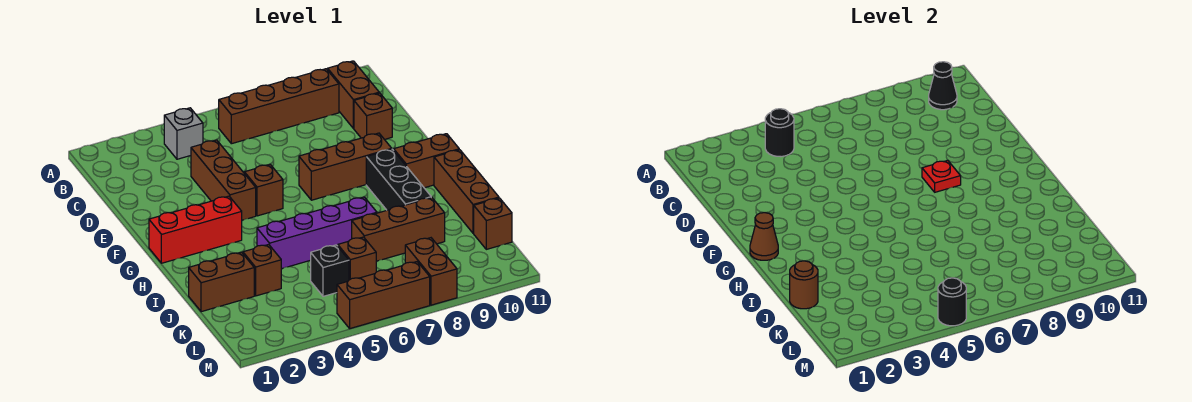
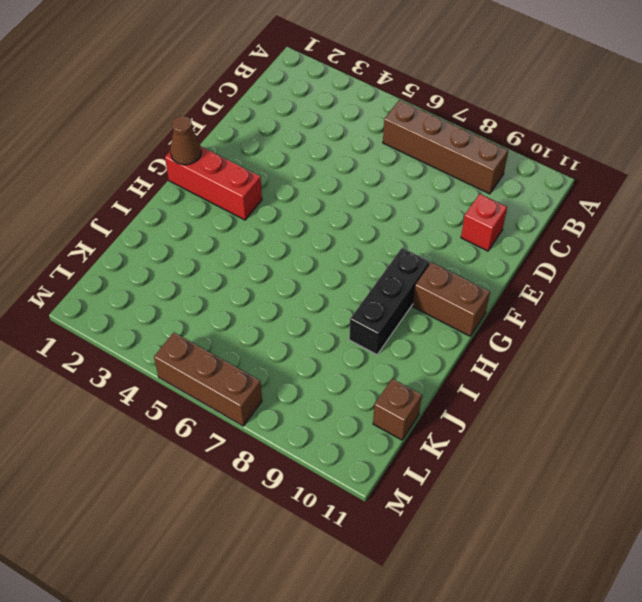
red 1x1 brick [461,194,507,251] -> brown 1x1 brick [354,93,392,139]
none -> grey 1x1 brick [164,108,203,159]
none -> brown 1x2 brick [328,61,379,128]
none -> brown 1x3 brick [191,140,256,220]

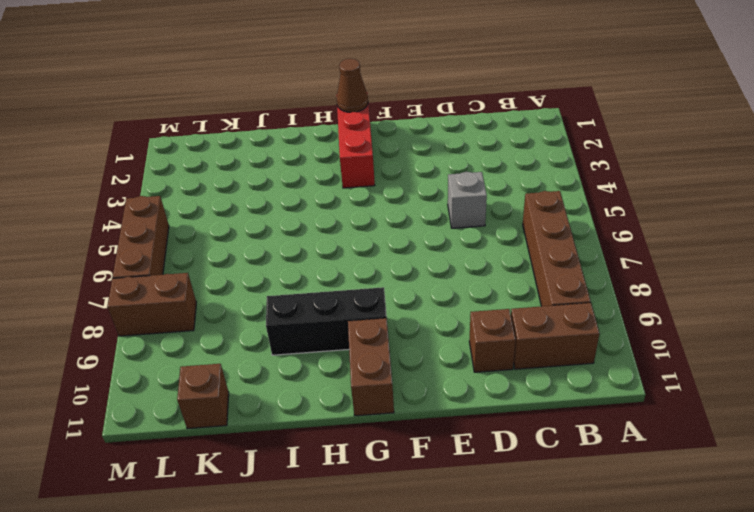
grey 1x1 brick [448,172,487,228] -> grey 1x1 brick moved to [164,108,203,159]
none -> brown 1x3 brick [191,140,256,220]
none -> brown 1x1 brick [244,165,283,216]
none -> brown 1x3 brick [299,133,392,200]

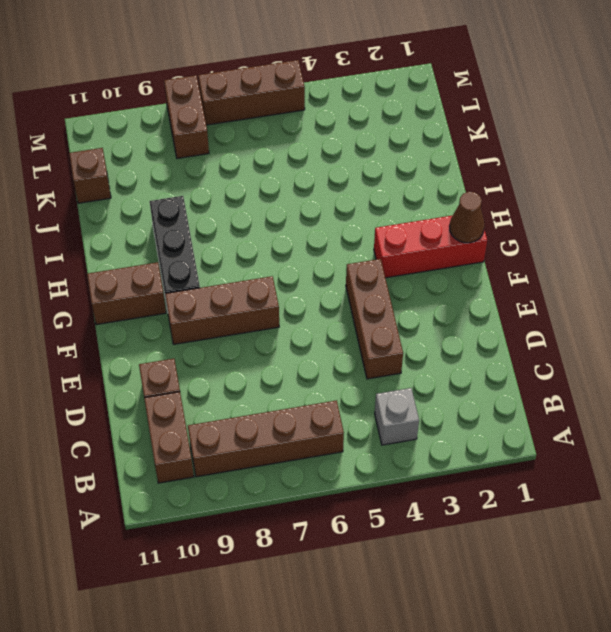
none -> brown 1x1 brick [244,165,283,216]
none -> brown 1x3 brick [434,150,499,233]
none -> purple 1x4 brick [257,197,377,269]

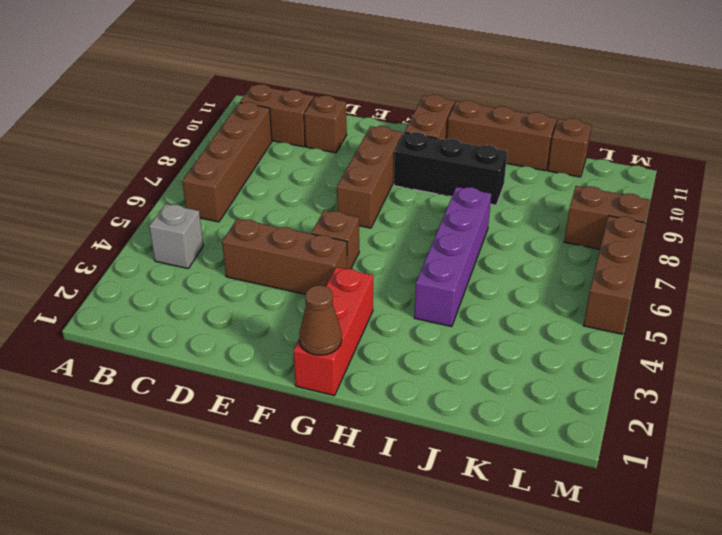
none -> brown 1x2 brick [189,252,254,312]
none -> brown 1x1 brick [243,244,281,296]
none -> brown 1x3 brick [352,197,445,261]

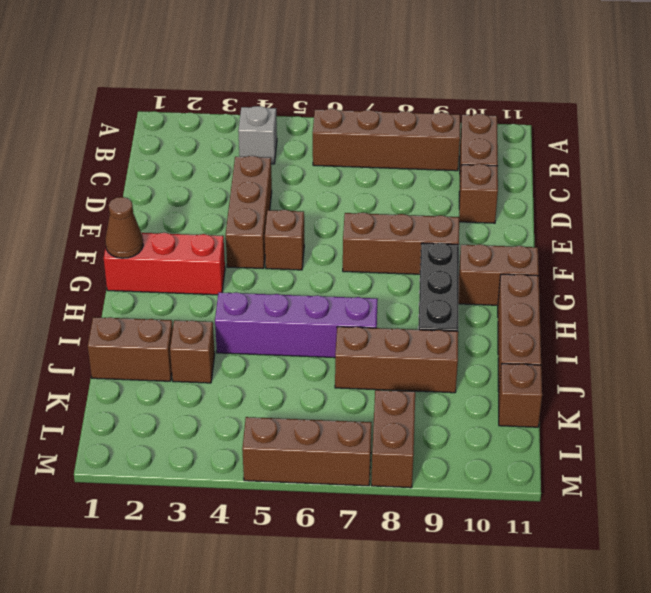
none -> black 1x1 brick [311,245,349,296]
none -> brown 1x1 brick [338,237,376,280]
none -> black 1x1 round brick [765,109,794,157]

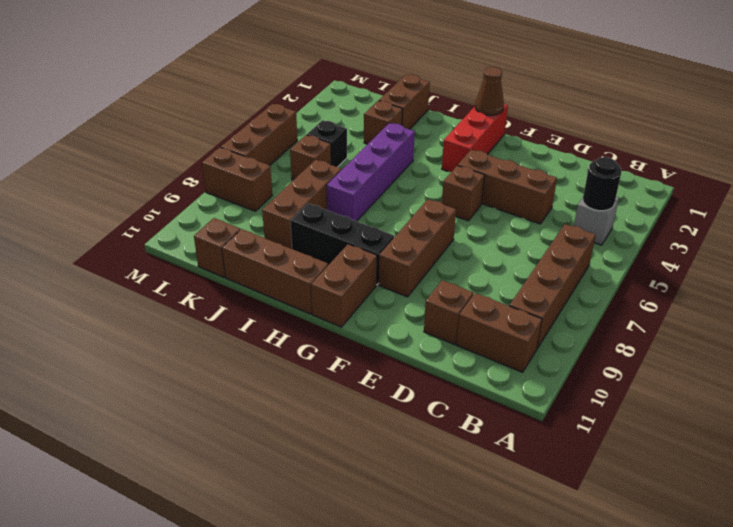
none -> black 1x1 cone [929,62,957,110]
none -> red 1x1 plate [922,160,961,192]
none -> brown 1x1 round brick [790,261,818,309]

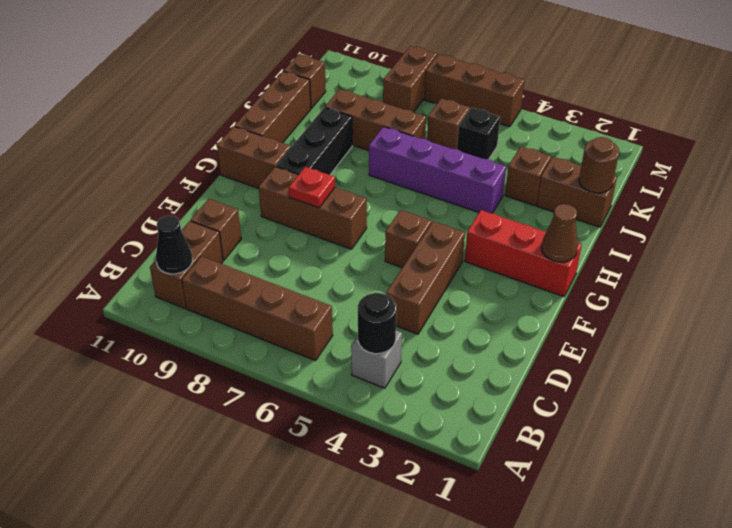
none -> black 1x1 round brick [938,278,966,326]

